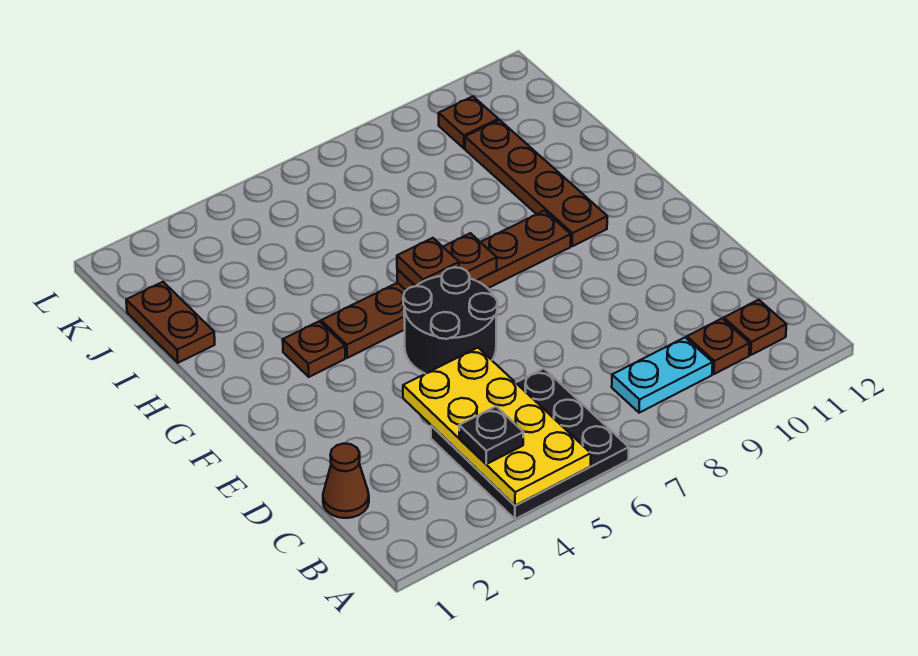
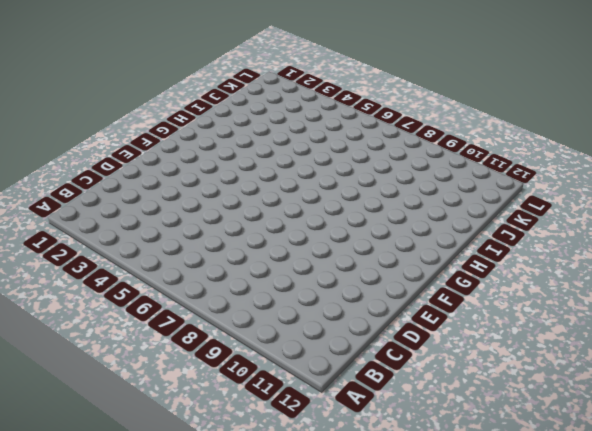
none -> black 3x3 plate [431,369,629,519]
none -> cyan 1x2 plate [612,338,713,413]
none -> brown 1x1 plate [687,319,750,374]

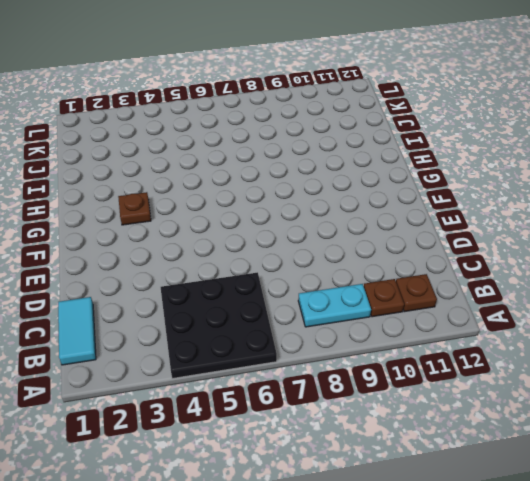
cyan 1x2 tile [58,297,96,365] -> brown 1x1 cone [323,444,369,518]
none -> black 2x2 round brick [403,267,498,374]
none -> brown 1x6 plate [321,211,571,358]
none -> brown 1x4 plate [465,120,607,246]

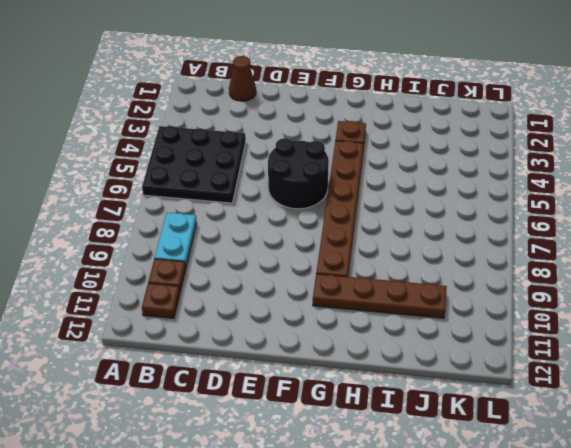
none -> brown 1x2 plate [126,282,215,363]
none -> brown 1x1 plate [439,97,498,148]
none -> yellow 2x4 plate [403,348,591,505]

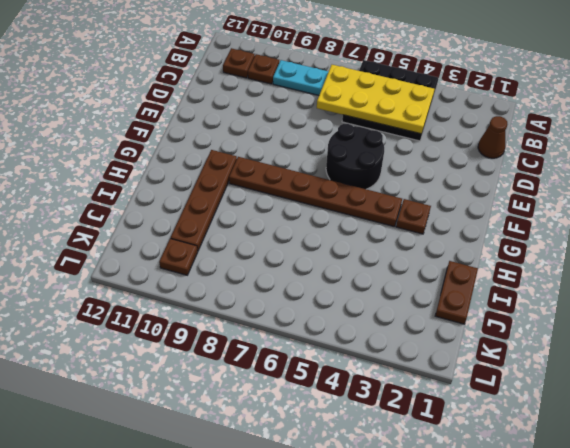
yellow 2x4 plate [317,65,434,134] -> yellow 2x4 plate turned to [403,348,591,505]
none -> brown 1x2 plate [397,233,497,290]
none -> black 1x1 plate [459,406,524,464]
none -> brown 1x1 plate [397,238,459,286]

